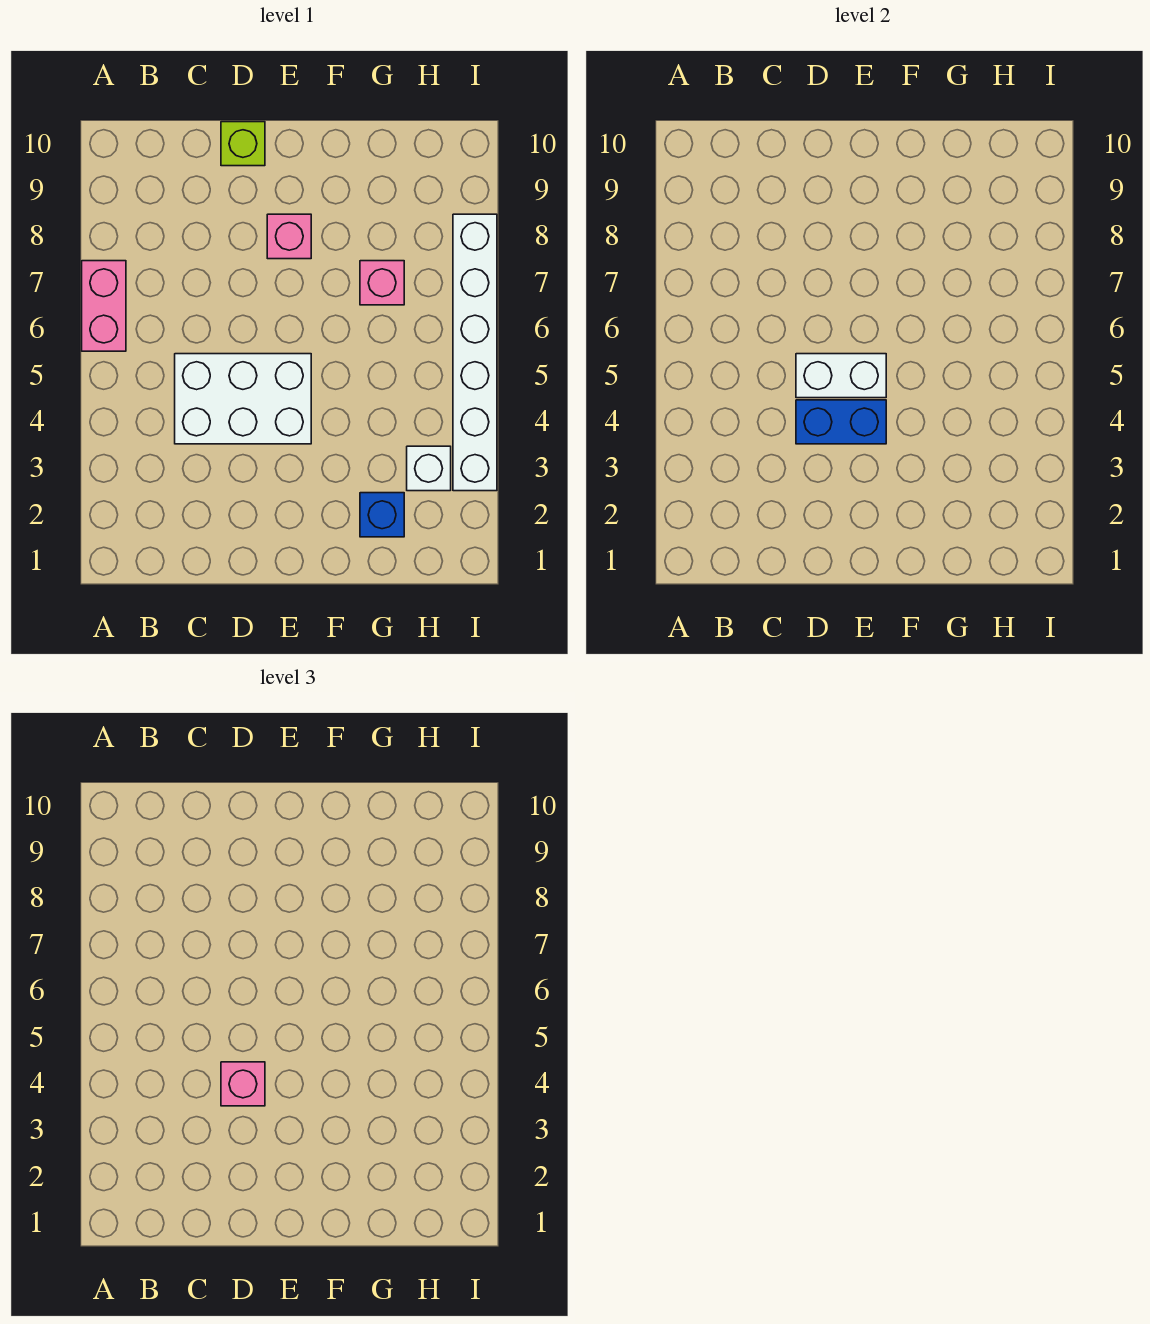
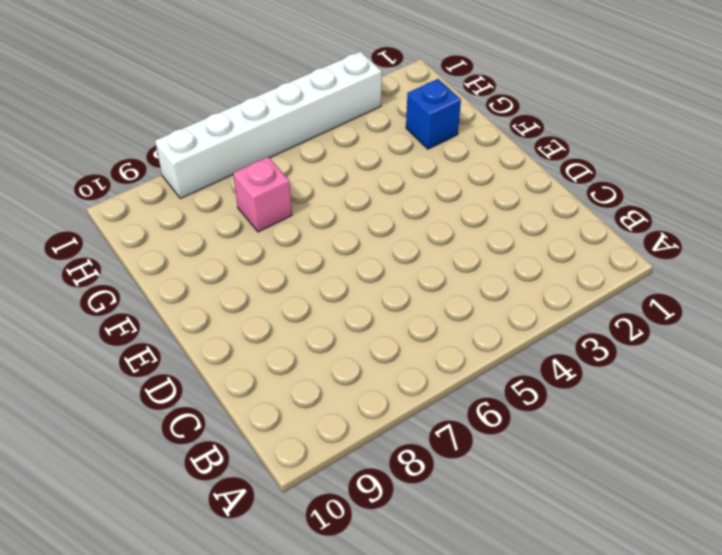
none -> pink 1x2 brick [82,261,126,351]
none -> white 2x3 brick [175,354,311,444]

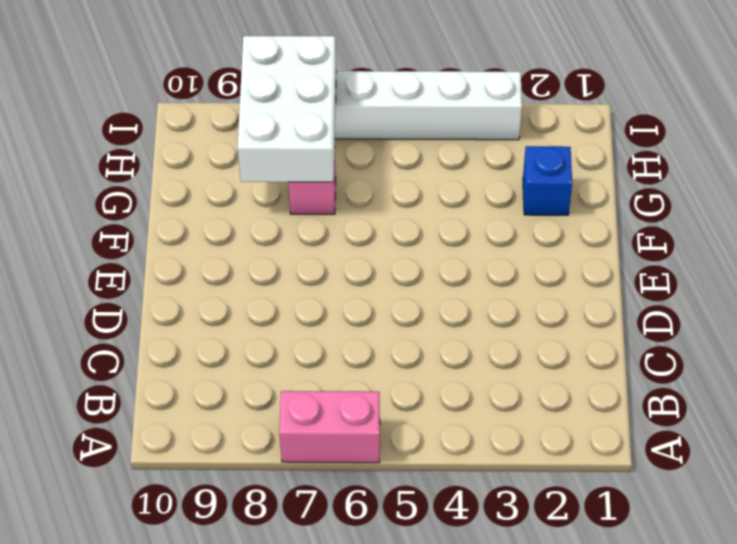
white 2x3 brick [238,36,336,182] -> white 2x3 brick moved to [175,354,311,444]
none -> lime 1x1 brick [221,122,265,166]
none -> pink 1x1 brick [267,214,311,259]

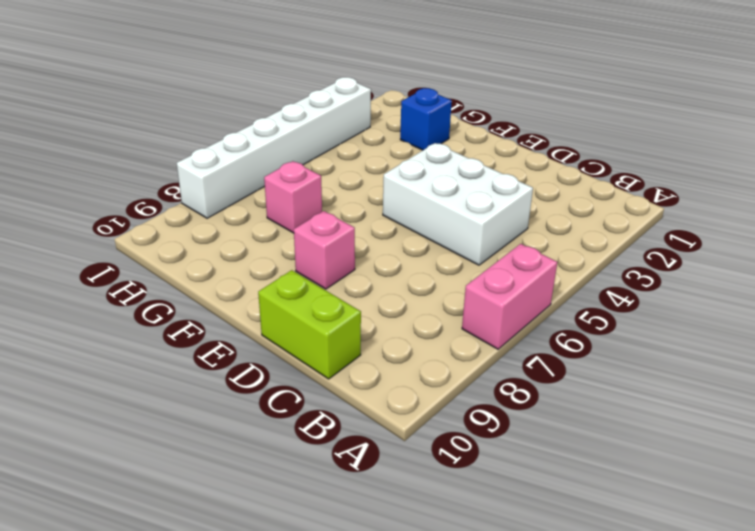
lime 1x2 brick [258,270,361,379] -> lime 1x1 brick [221,122,265,166]
none -> white 1x1 brick [407,446,451,491]
none -> blue 1x2 brick [796,400,886,444]

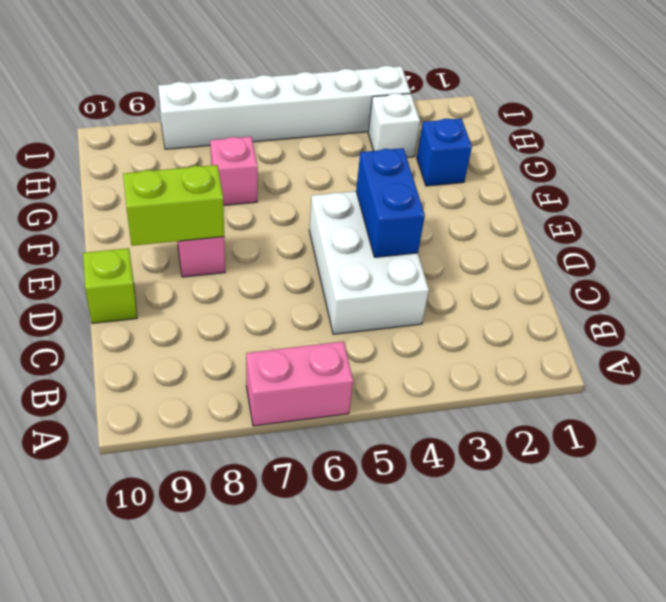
lime 1x2 brick [123,165,224,246] -> none
none -> white 1x2 brick [796,354,886,398]
none -> pink 1x1 brick [221,1062,265,1106]

